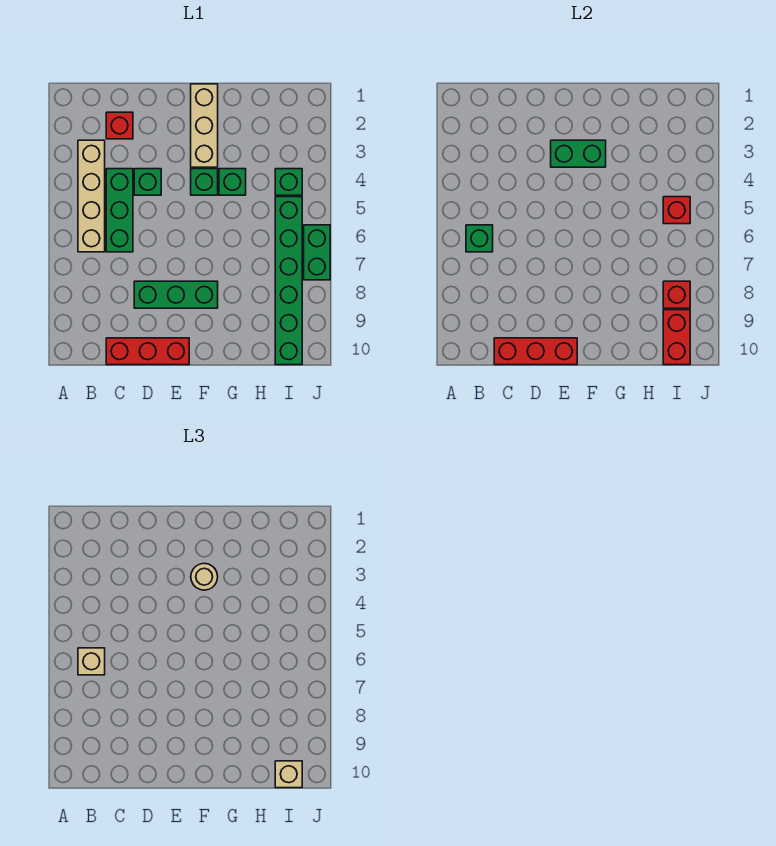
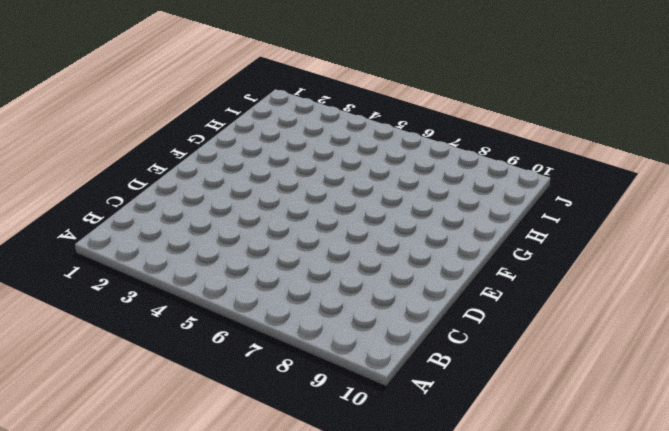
none -> tan 1x4 brick [78,140,105,252]
none -> red 1x1 brick [106,112,133,139]
none -> green 1x3 brick [106,169,133,252]

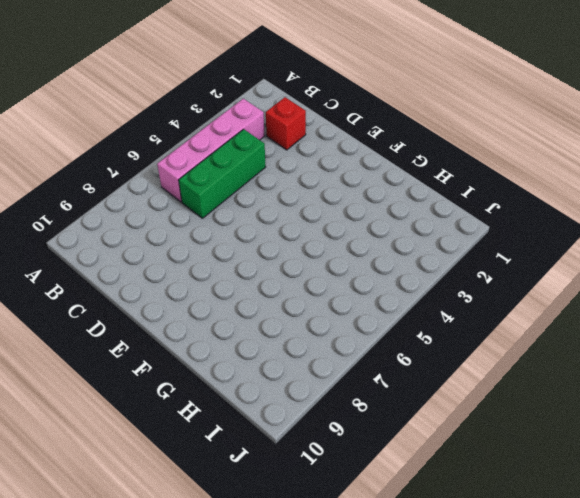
pink 1x4 brick [157,99,265,202] -> tan 1x4 brick [78,140,105,252]
none -> red 1x3 brick [106,338,189,365]
none -> green 1x1 brick [134,169,161,195]
none -> green 1x3 brick [134,281,218,308]

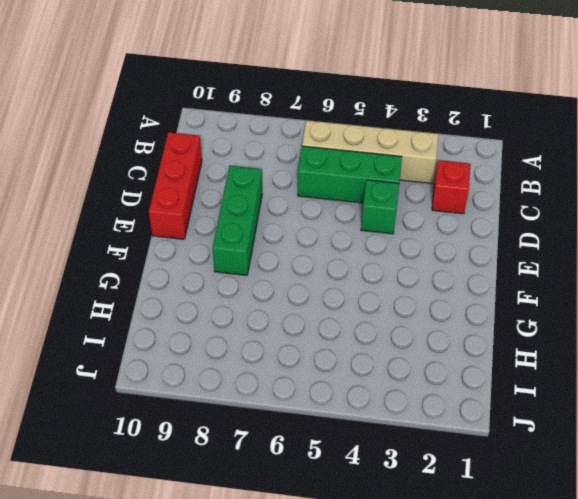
none -> tan 1x3 brick [191,84,218,167]
none -> green 1x1 brick [191,169,218,195]
none -> green 1x1 brick [219,169,246,195]

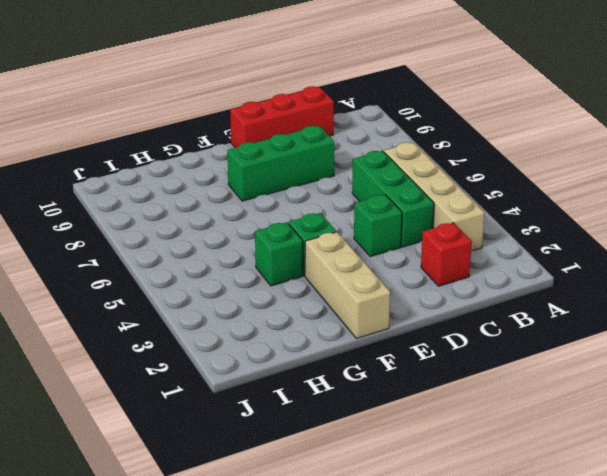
none -> green 1x1 brick [275,169,302,195]
none -> green 1x6 brick [275,197,302,365]
none -> green 1x2 brick [304,225,330,280]

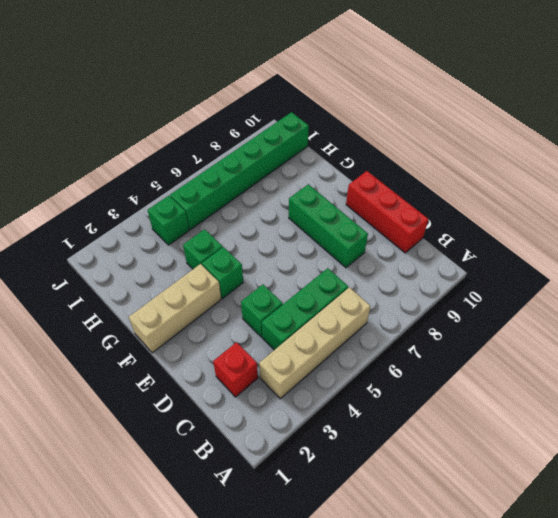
none -> green 1x2 brick [304,225,330,280]
none -> green 1x1 brick [466,225,493,252]
none -> red 1x3 brick [494,338,577,365]

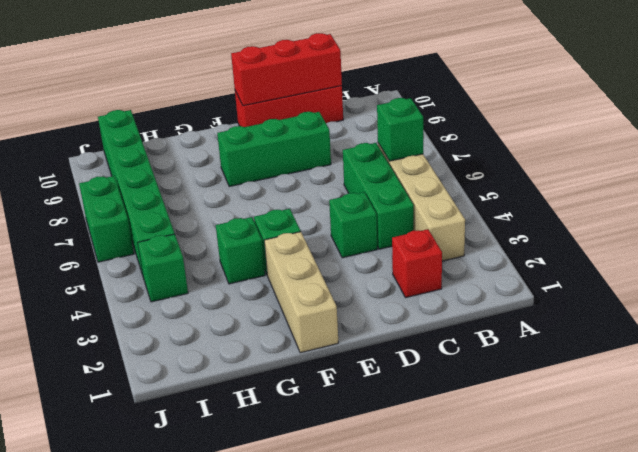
none -> green 1x2 brick [551,140,606,167]
none -> red 1x1 brick [663,197,690,224]
none -> red 1x1 brick [663,281,690,308]

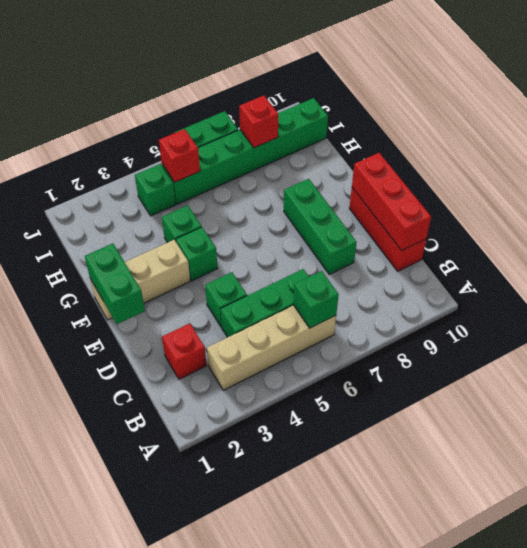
green 1x2 brick [85,244,145,324] -> green 1x2 brick moved to [551,140,606,167]
none -> red 1x2 brick [663,310,690,365]
none -> tan 1x1 brick [78,648,105,675]
none -> tan 1x1 round brick [191,563,218,590]

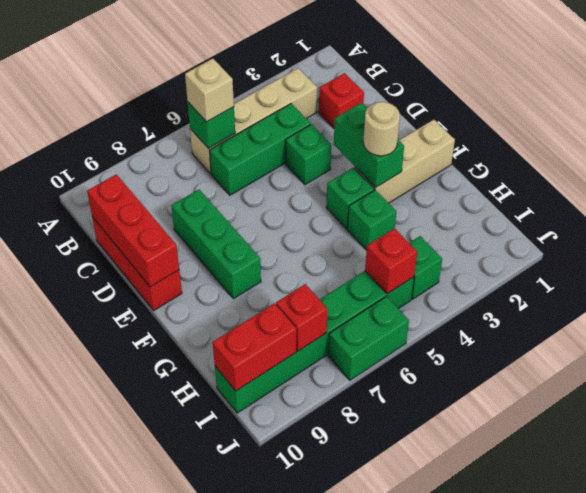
none -> tan 1x1 brick [275,761,302,788]

